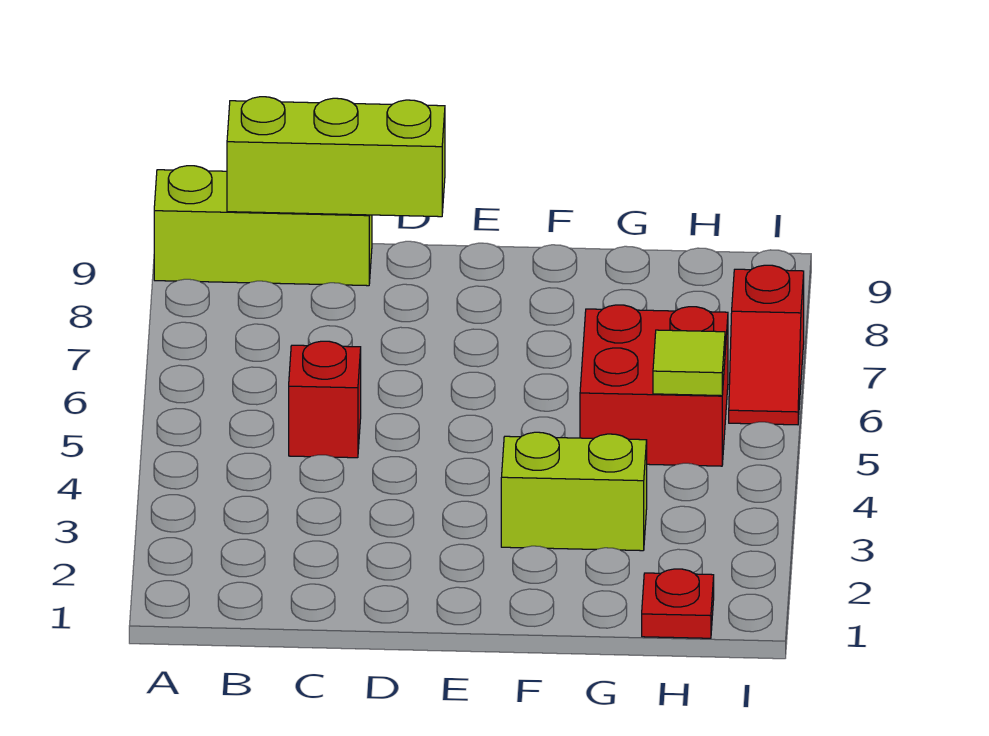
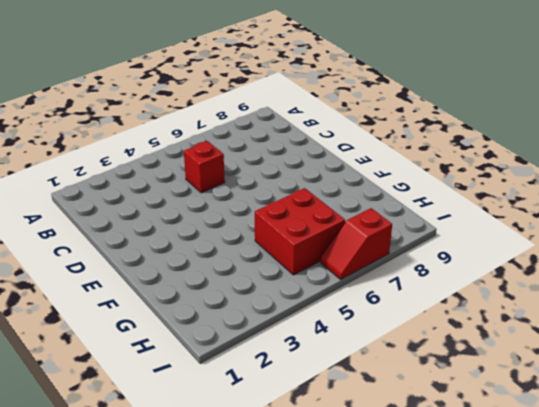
none -> lime 1x3 brick [154,166,372,286]
none -> lime 1x2 brick [501,432,647,551]

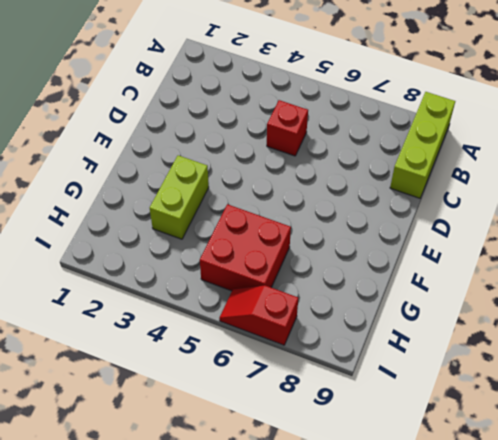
none -> red 1x1 plate [642,569,714,638]
none -> lime 1x3 brick [227,97,445,217]

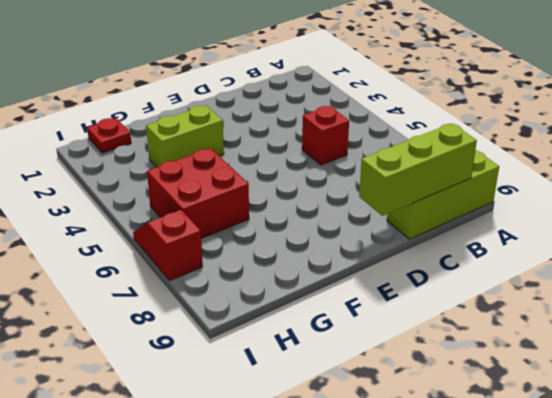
none -> lime 1x1 tile [653,330,725,396]

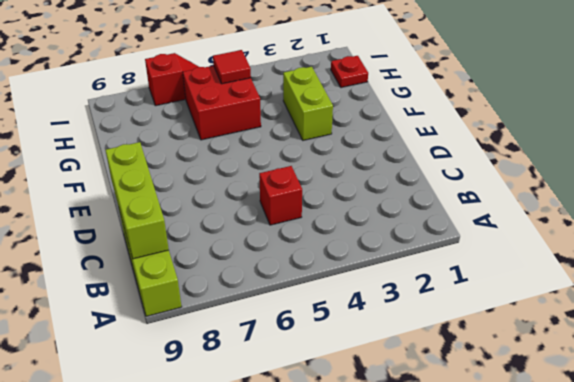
red 1x1 tile [213,50,251,84] -> lime 1x1 tile [653,330,725,396]

